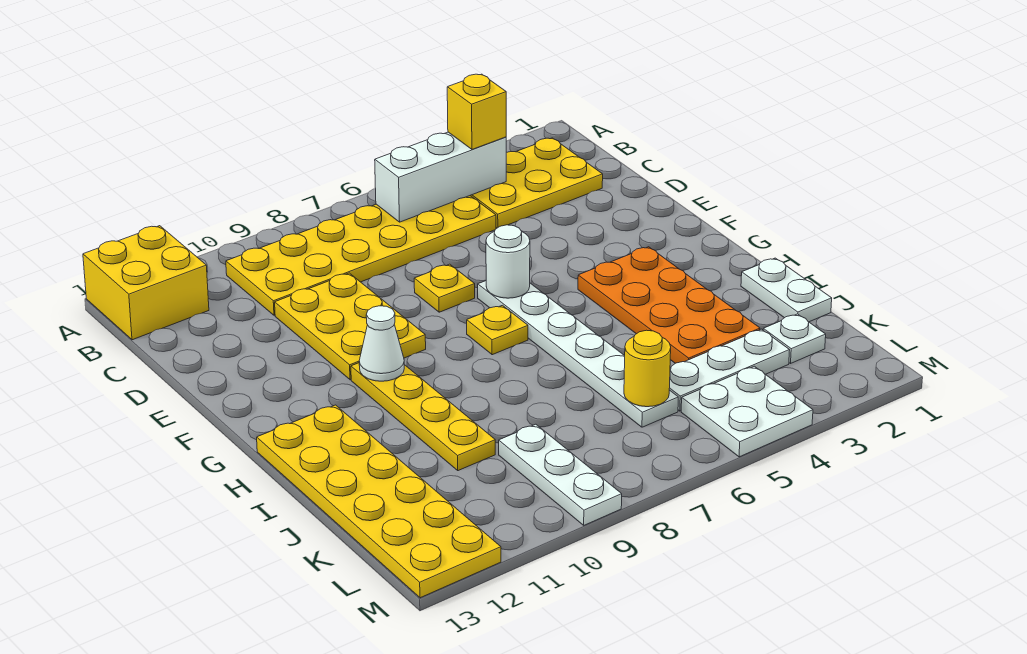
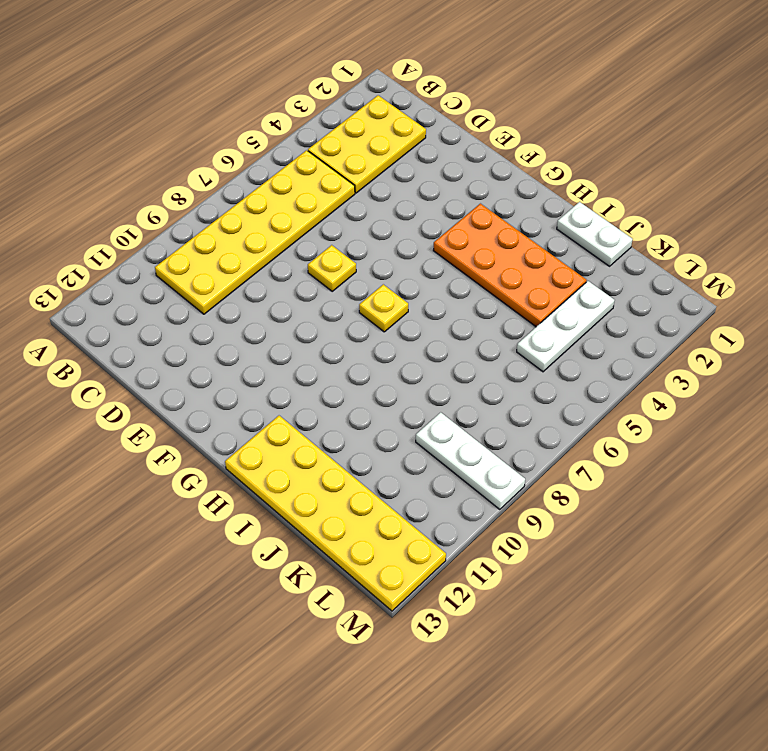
none -> yellow 2x2 brick [83,226,209,340]
none -> yellow 2x3 plate [275,273,426,380]
none -> white 1x6 plate [478,281,678,427]

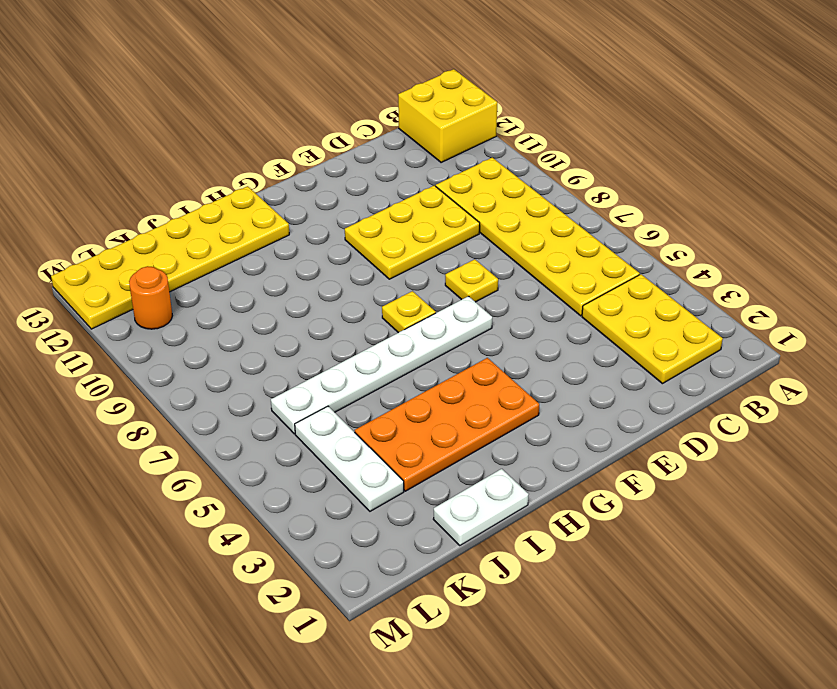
orange 1x1 round brick [129,266,172,329] -> none
none -> yellow 1x4 plate [351,363,495,471]
none -> white 1x1 plate [763,314,826,363]
none -> white 1x3 plate [499,424,622,525]

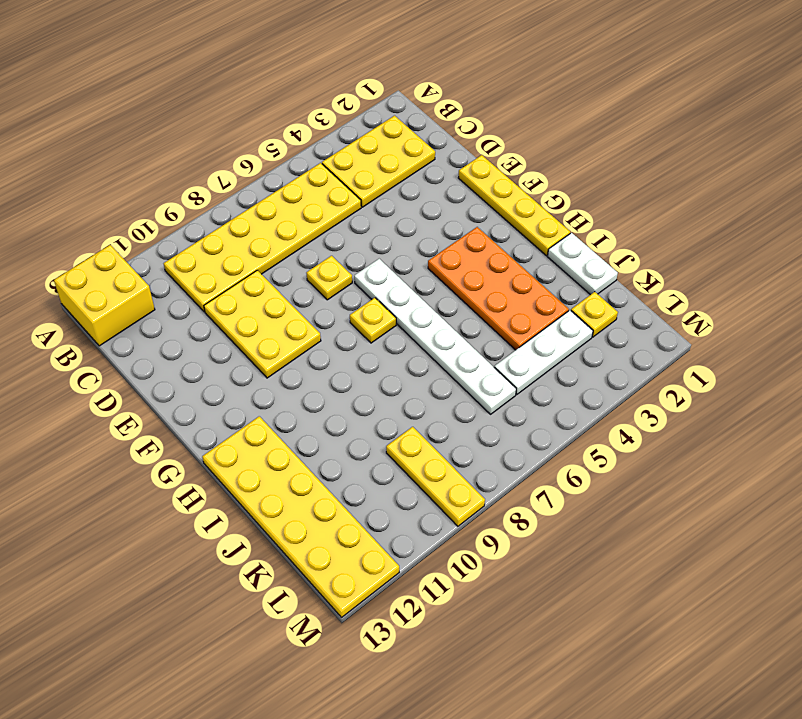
yellow 1x4 plate [458,155,570,256] -> yellow 1x4 plate moved to [351,363,495,471]
yellow 1x1 plate [571,292,618,337] -> white 1x1 plate [763,314,826,363]
yellow 1x3 plate [386,427,485,526] -> white 1x3 plate [499,424,622,525]
none -> white 2x2 plate [681,366,813,457]
none -> white 1x3 brick [375,132,506,222]
none -> white 1x1 round brick [486,225,530,298]

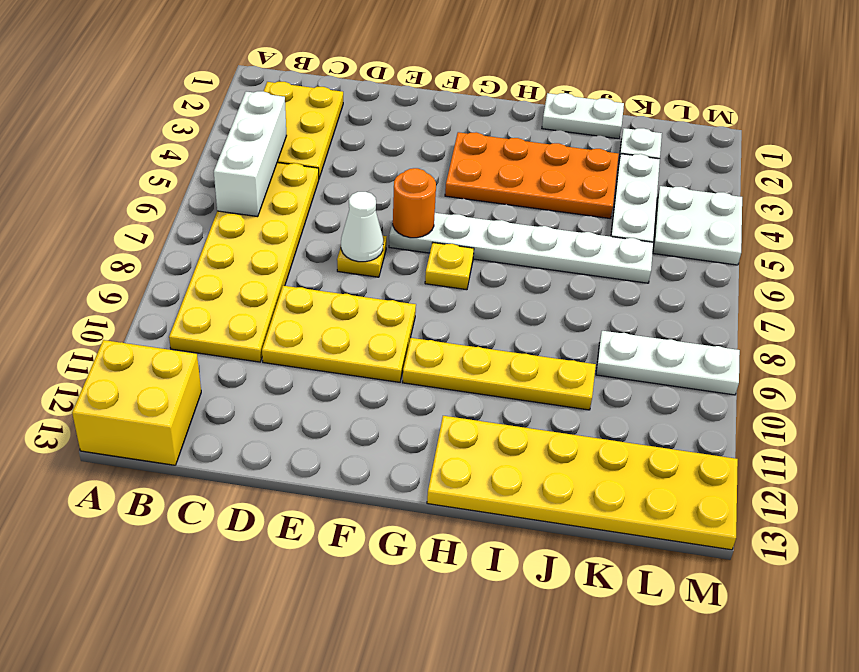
white 1x1 cone [341,192,383,262] -> white 1x1 cone moved to [359,306,404,381]
orange 1x1 round brick [393,168,436,238] -> white 1x1 round brick [486,225,530,298]
none -> yellow 1x1 round brick [624,330,671,407]
none -> yellow 1x1 brick [447,74,506,149]

